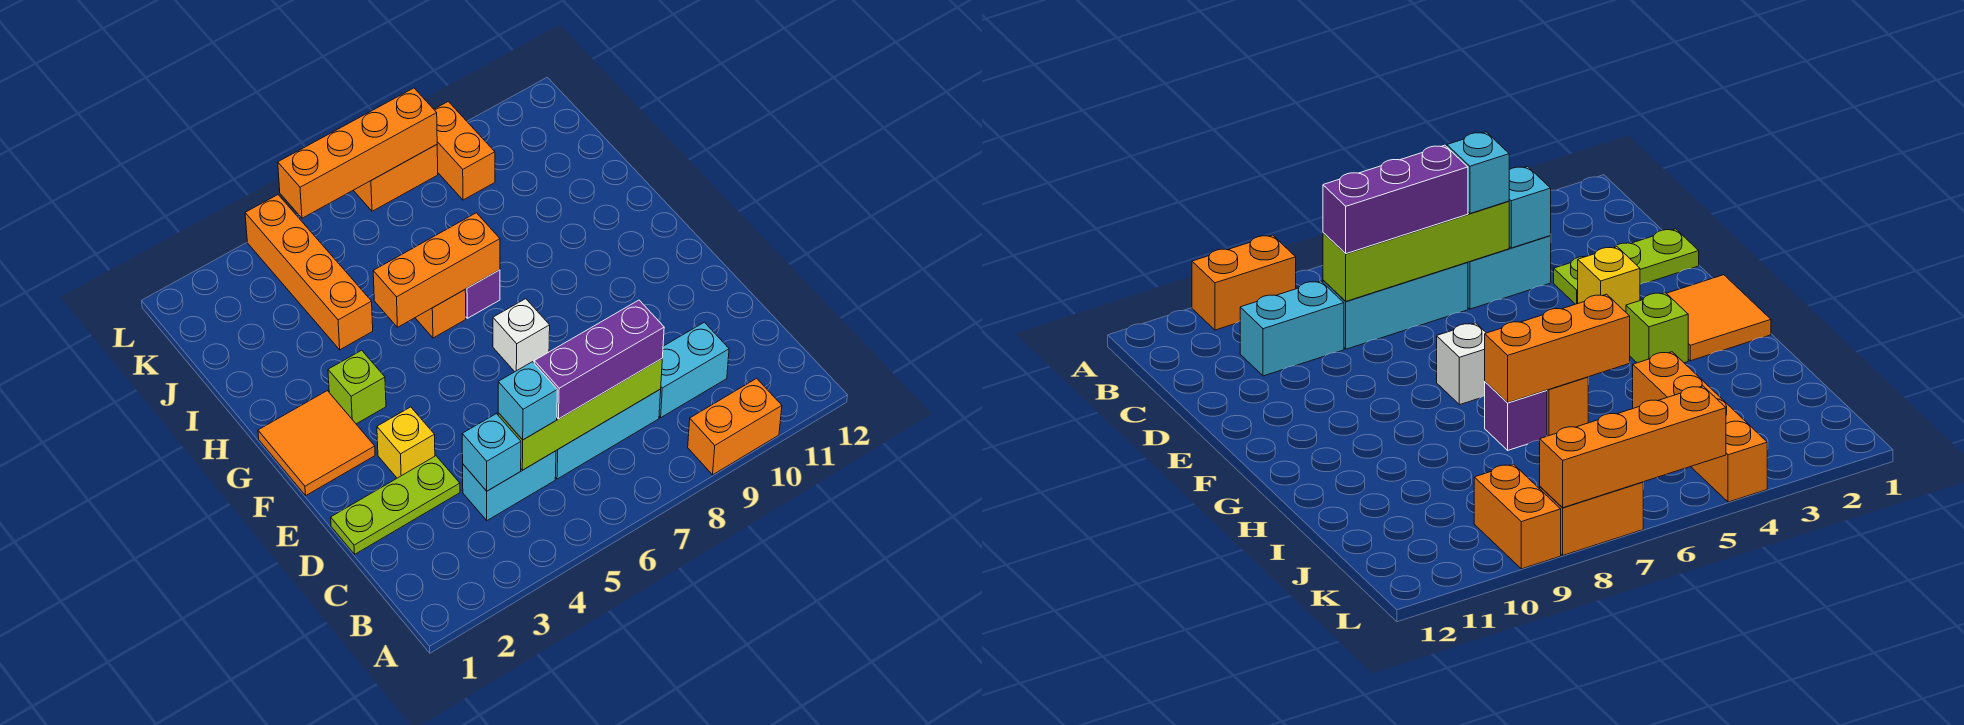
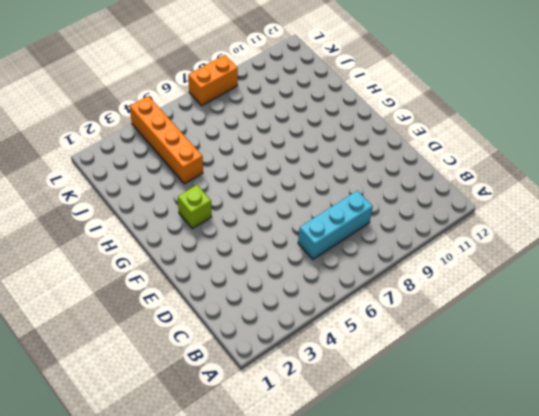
none -> orange 1x2 brick [688,378,782,475]
none -> cyan 1x2 brick [463,451,556,520]
none -> cyan 1x2 brick [659,322,729,417]

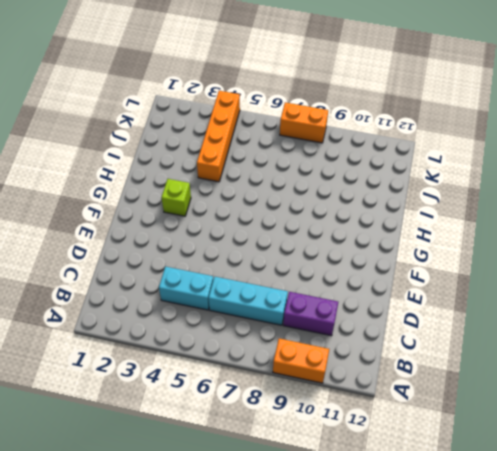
purple 1x2 brick [283,292,338,336] -> cyan 1x2 brick [659,322,729,417]
none -> lime 1x3 plate [331,456,460,554]
none -> yellow 1x1 brick [377,407,435,478]
none -> orange 2x2 tile [258,391,375,495]

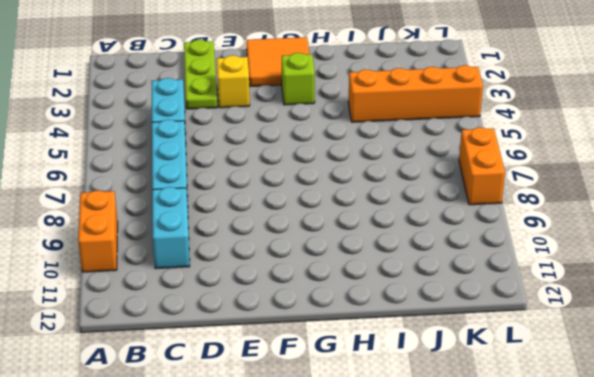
none -> white 1x1 brick [493,299,550,372]
none -> orange 1x1 brick [415,290,466,338]
none -> purple 1x1 brick [465,270,500,318]

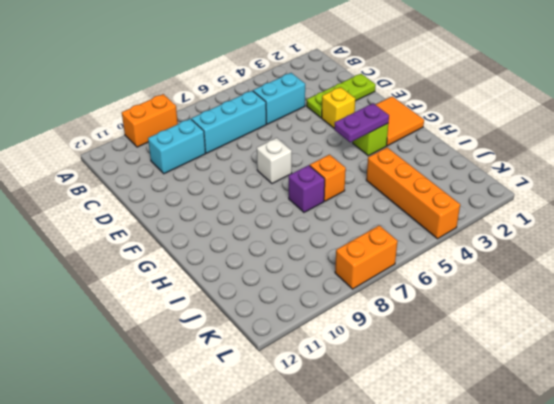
purple 1x2 plate [334,103,389,142] -> none
none -> orange 1x2 brick [434,101,495,200]
none -> cyan 1x1 brick [462,414,521,491]
none -> lime 1x4 brick [498,359,662,470]

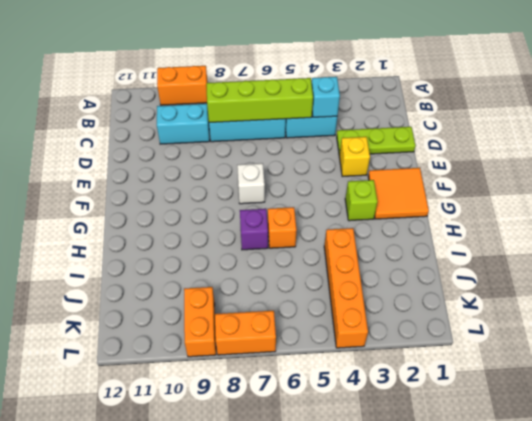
none -> orange 1x3 brick [373,213,500,327]
none -> orange 1x4 brick [278,88,437,218]
none -> cyan 1x1 brick [498,362,557,440]

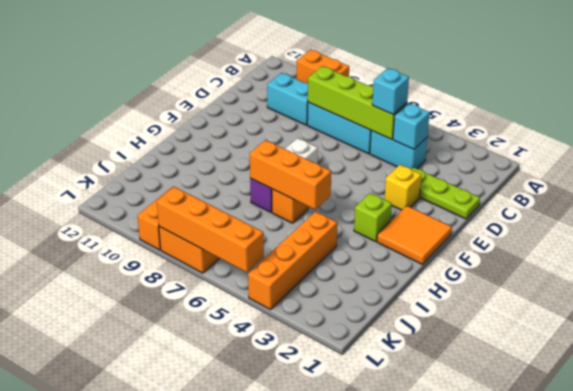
none -> purple 1x3 brick [534,300,664,419]

